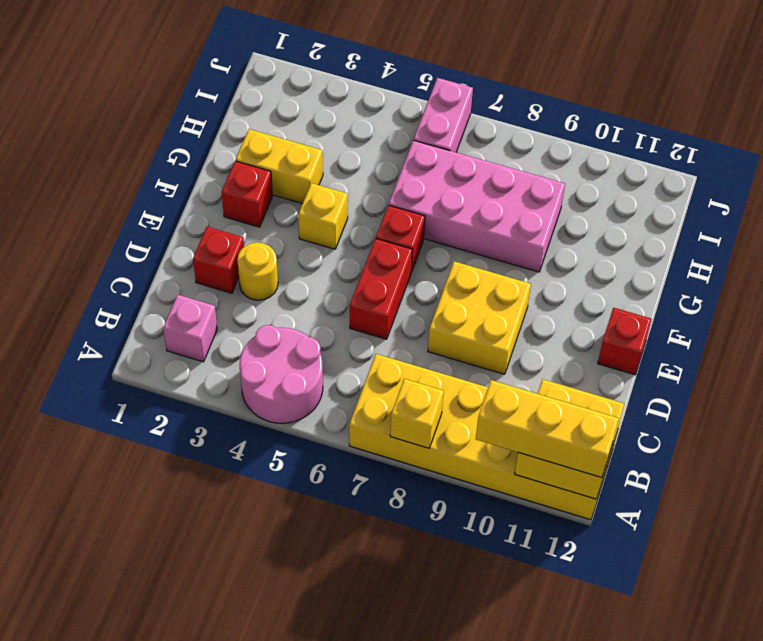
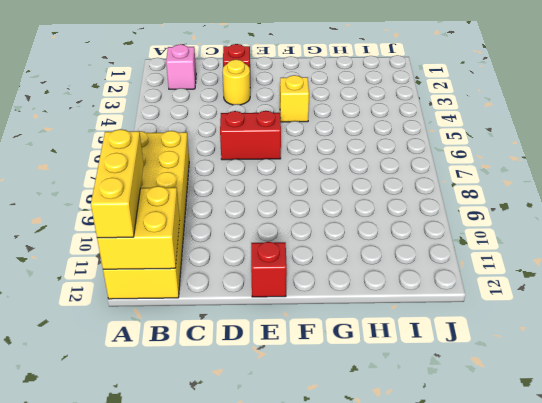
none -> pink 2x2 round brick [240,325,323,423]
none -> yellow 2x2 brick [428,261,531,374]
none -> red 1x1 brick [222,161,272,227]

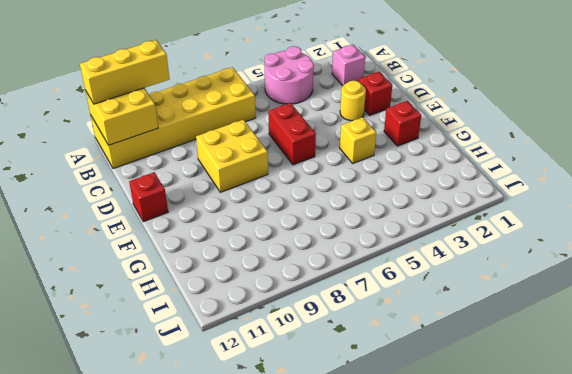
none -> red 1x1 brick [376,205,425,272]
none -> yellow 1x2 brick [236,129,323,204]
none -> pink 2x4 brick [389,140,565,272]

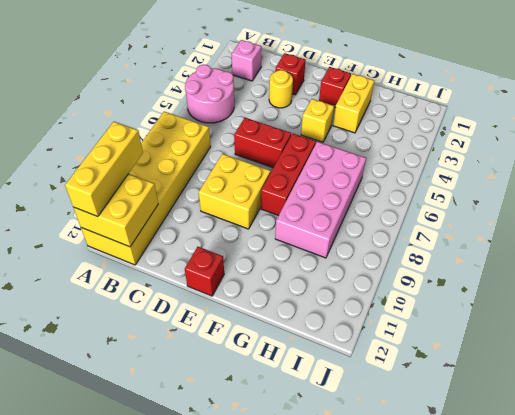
red 1x3 brick [261,134,316,216] -> red 1x1 brick [376,205,425,272]
none -> pink 1x2 brick [414,78,473,152]
none -> yellow 1x1 brick [390,379,444,448]

